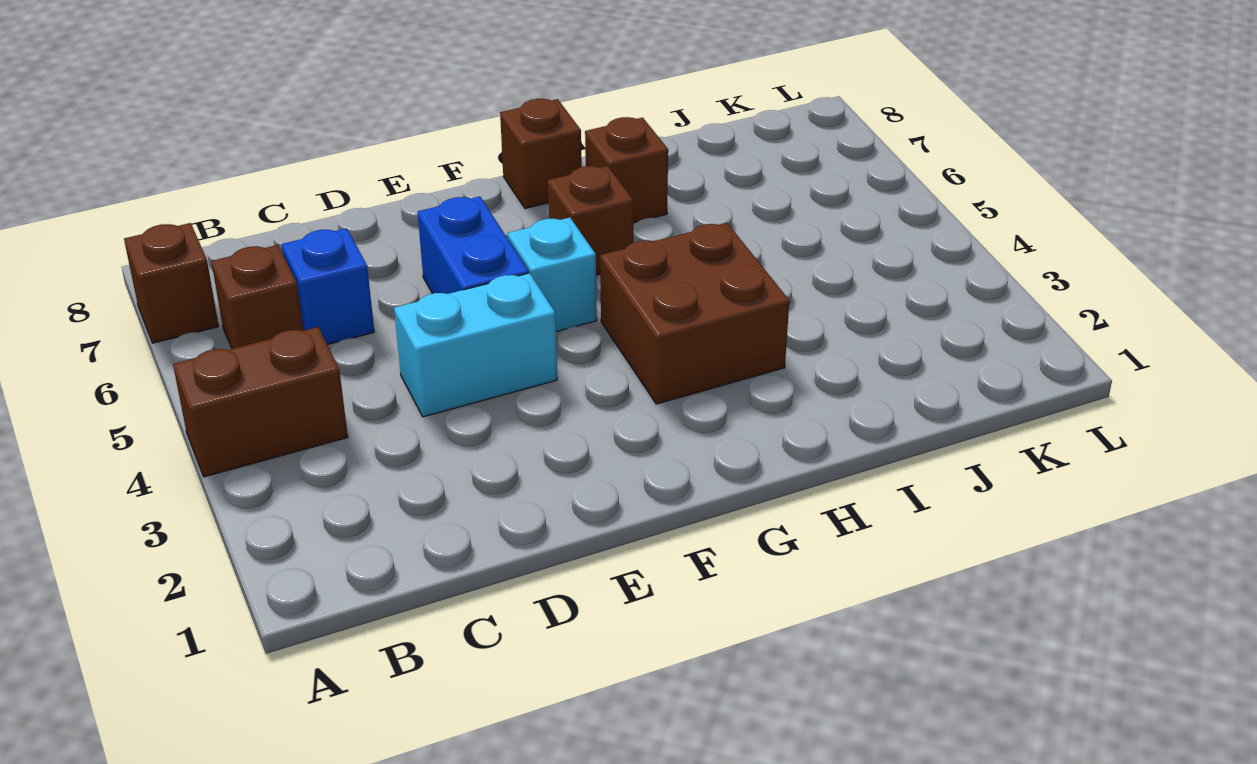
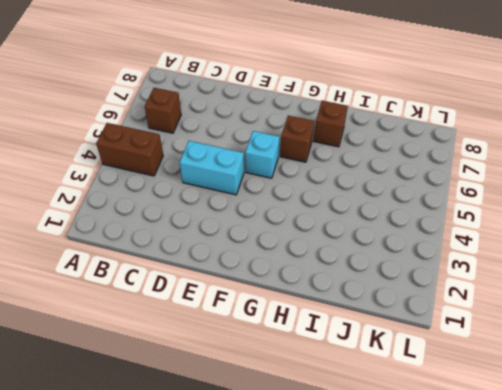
none -> brown 1x1 brick [124,223,219,343]
none -> blue 1x1 brick [282,228,374,345]

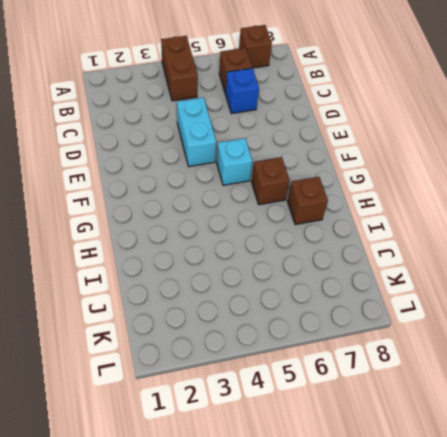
none -> blue 1x2 brick [418,196,529,294]
none -> brown 2x2 brick [600,223,789,404]

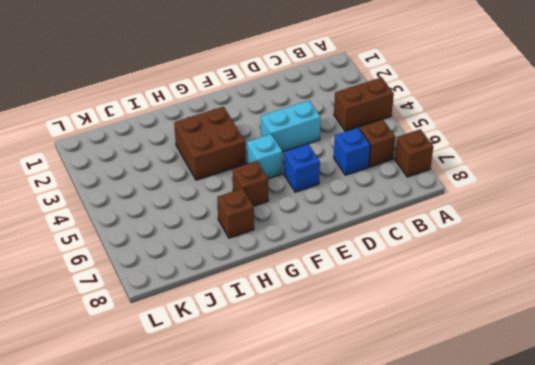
blue 1x1 brick [284,144,320,192] -> blue 1x2 brick [418,196,529,294]
none -> brown 1x1 brick [500,99,582,209]

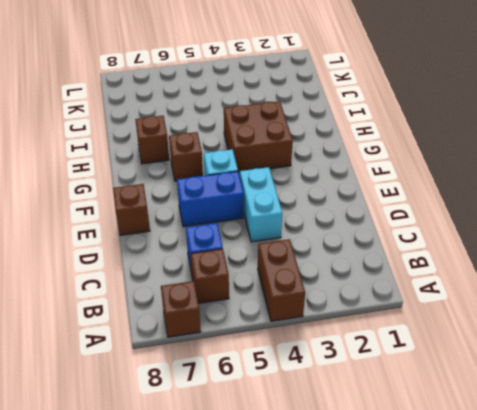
brown 1x1 brick [113,184,150,235] -> brown 1x1 brick moved to [500,99,582,209]

